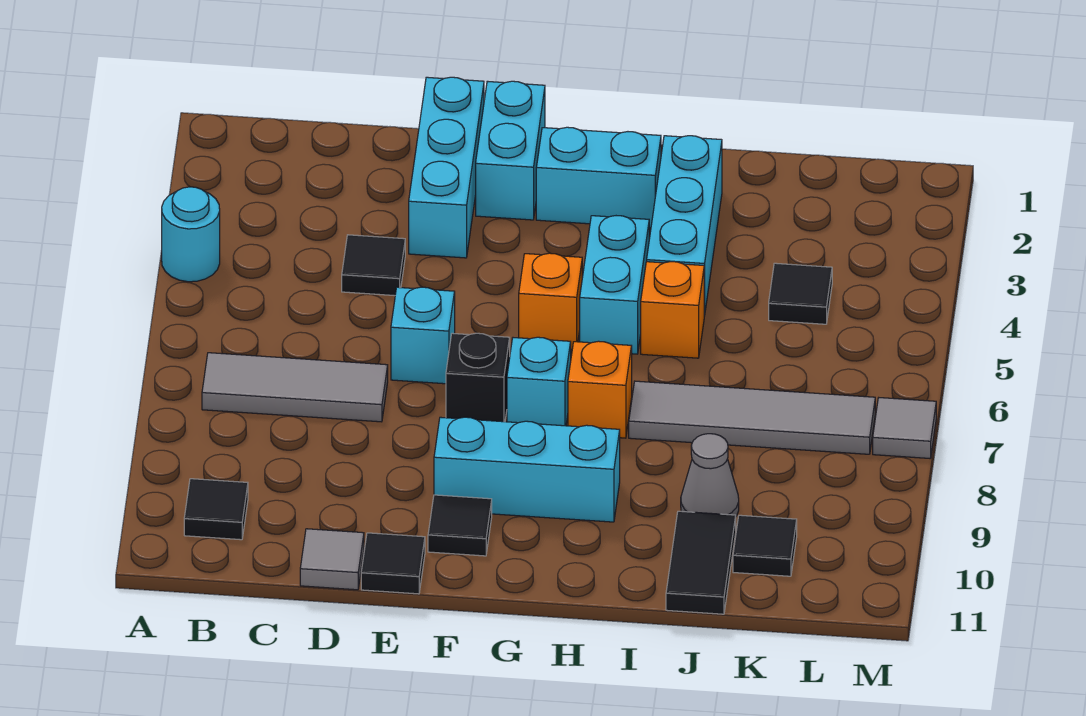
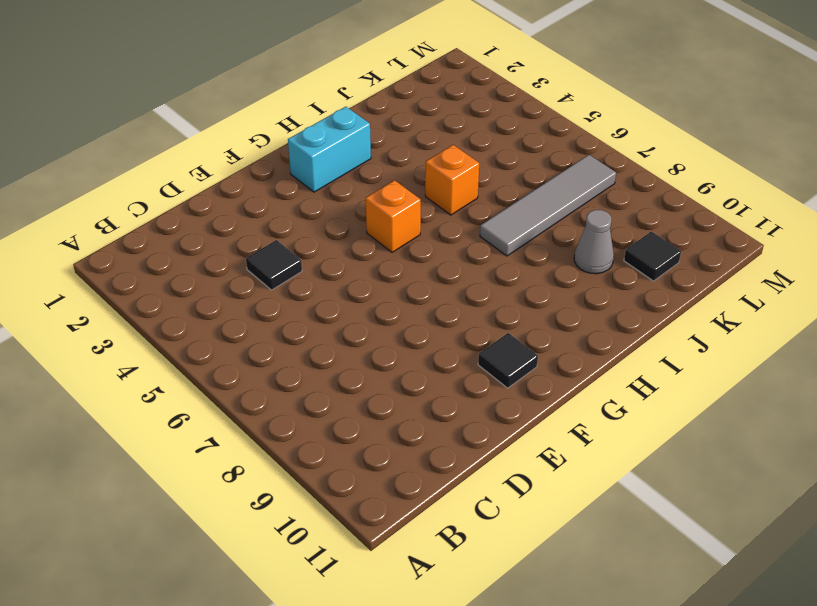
none -> cyan 1x1 round brick [162,187,220,282]
none -> grey 1x3 tile [202,353,388,422]
none -> black 1x1 tile [184,479,248,540]

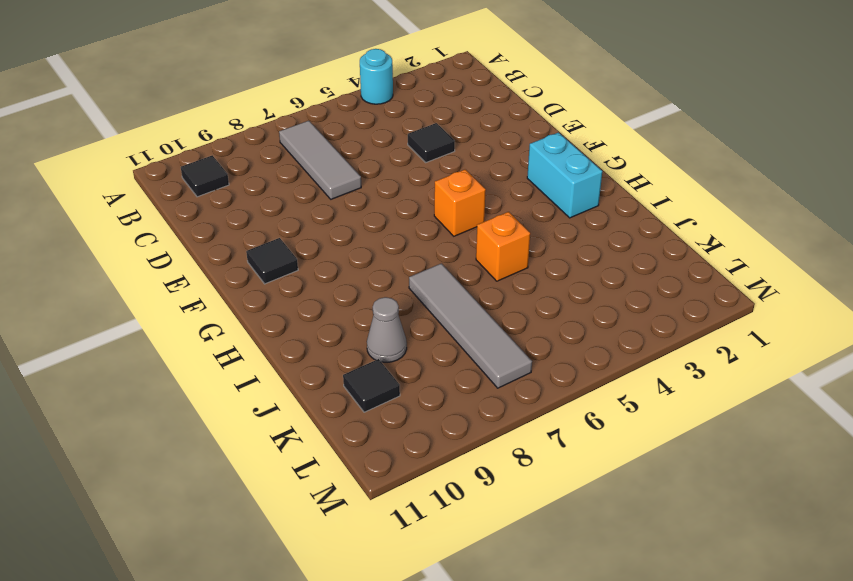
none -> grey 1x1 tile [300,529,364,590]
none -> cyan 1x3 brick [409,77,484,258]
none -> cyan 1x1 brick [391,287,455,384]

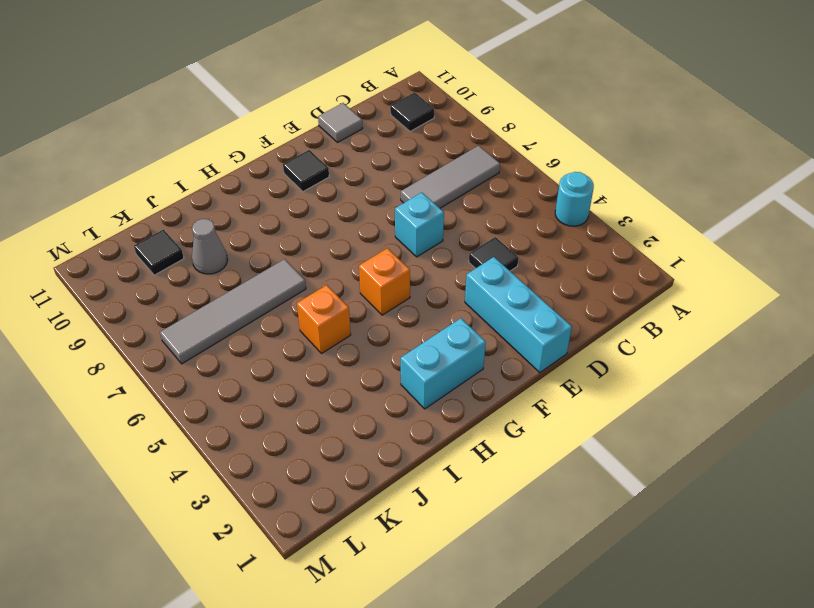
none -> black 1x1 tile [361,533,425,594]
none -> cyan 1x2 brick [476,81,545,220]
none -> black 1x1 brick [446,333,510,422]

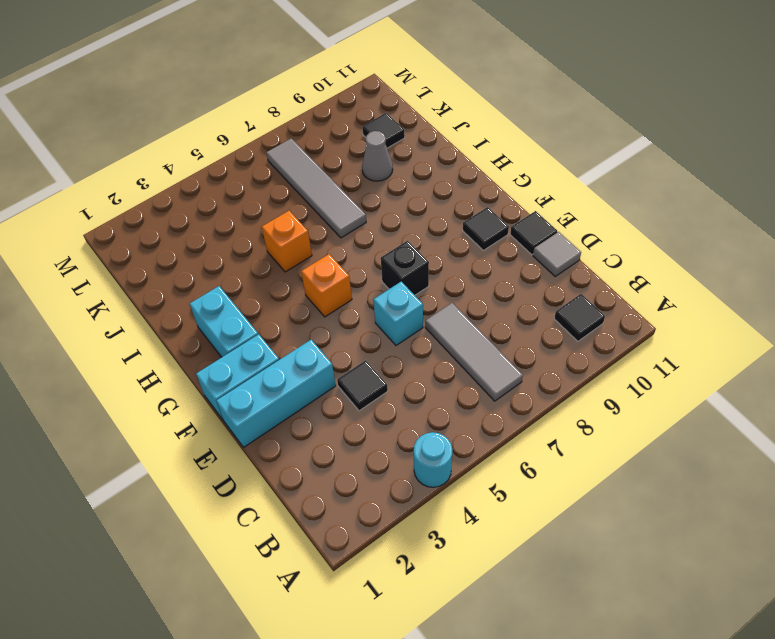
none -> cyan 1x3 brick [434,417,620,522]
none -> cyan 1x1 brick [507,337,571,426]
none -> cyan 1x2 brick [580,216,649,354]

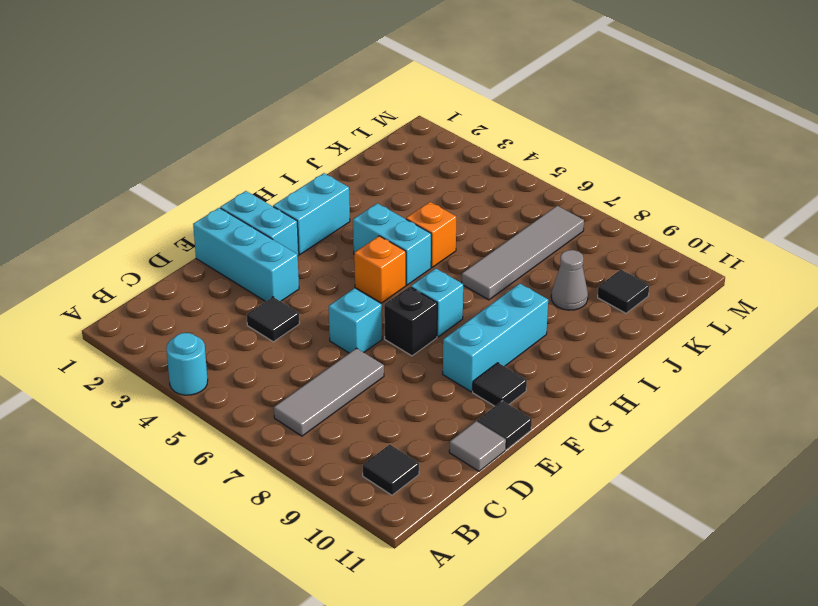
none -> orange 1x1 brick [568,341,632,438]
none -> cyan 1x3 brick [647,136,722,316]
none -> black 1x2 tile [666,511,736,614]

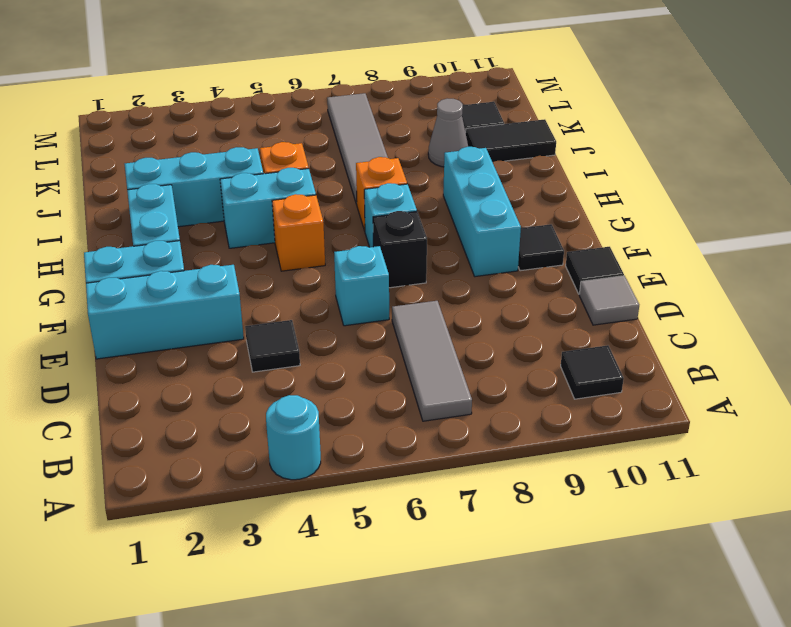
none -> black 1x1 tile [769,263,832,324]
none -> grey 1x1 tile [873,398,936,458]

